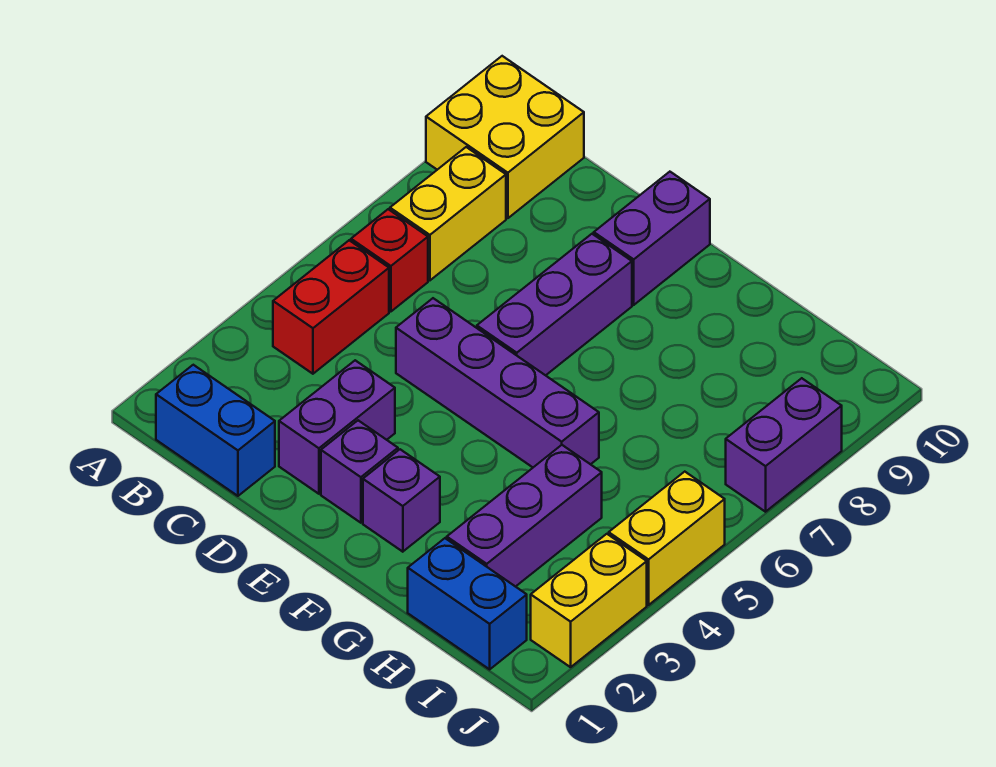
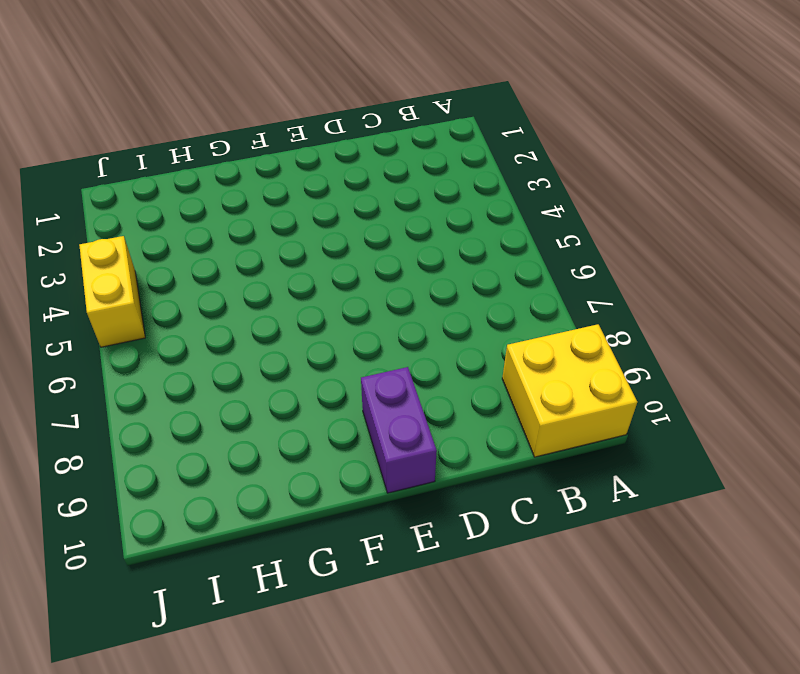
none -> blue 1x2 brick [156,365,275,496]
none -> red 1x2 brick [273,240,389,374]
none -> red 1x1 brick [351,209,428,312]

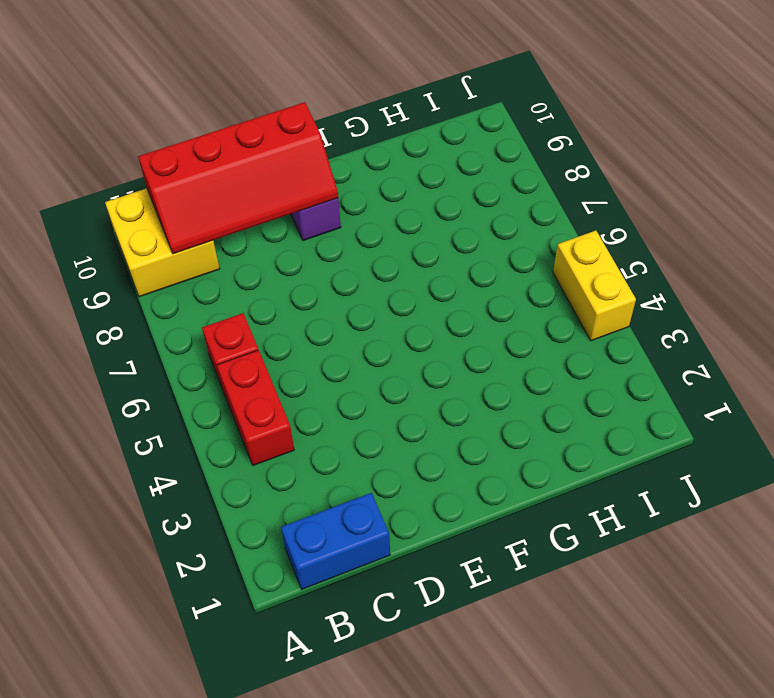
red 2x4 slope [138,102,338,254] -> none
none -> yellow 1x2 brick [390,147,506,280]
none -> purple 1x2 brick [279,360,395,494]
none -> purple 1x4 brick [396,298,599,467]

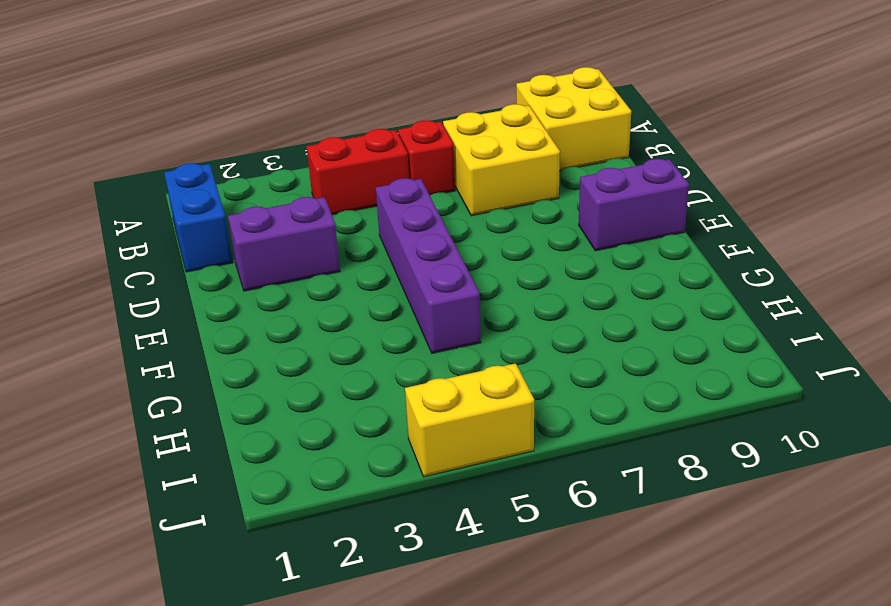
yellow 2x2 brick [443,104,560,216] -> yellow 1x2 brick [390,147,506,280]
none -> purple 1x1 brick [321,420,398,523]
none -> purple 1x3 brick [477,234,632,375]
none -> purple 1x1 brick [363,449,440,552]

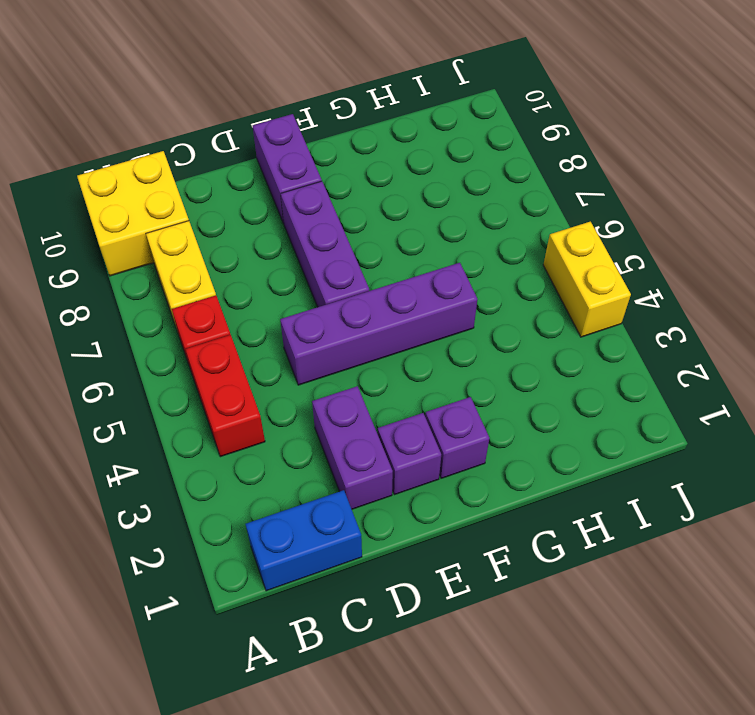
none -> blue 1x2 brick [408,538,527,669]
none -> purple 1x3 brick [447,445,602,587]
none -> yellow 1x2 brick [531,534,647,667]

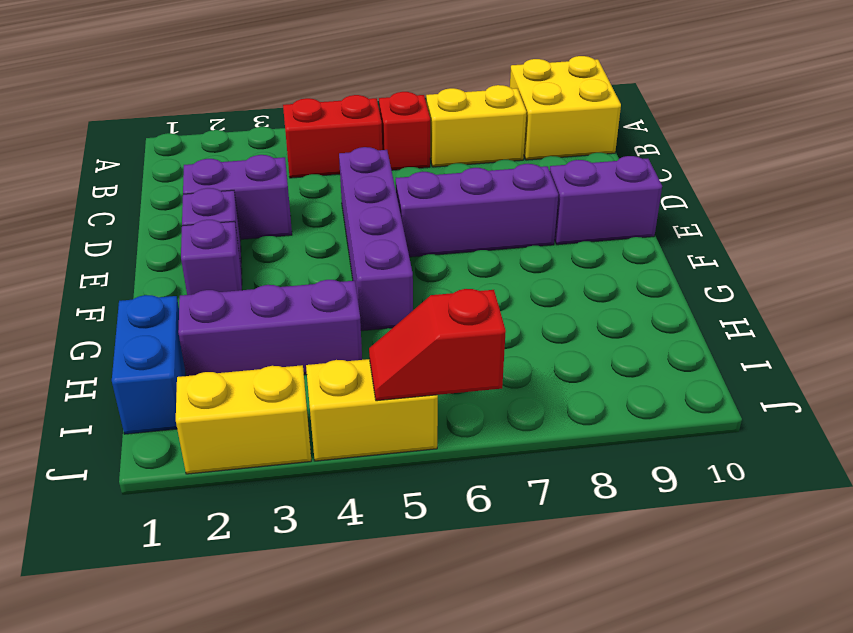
red 1x2 slope [369,289,506,401] -> none
none -> blue 1x2 brick [156,365,275,496]
none -> purple 1x2 brick [726,378,842,512]

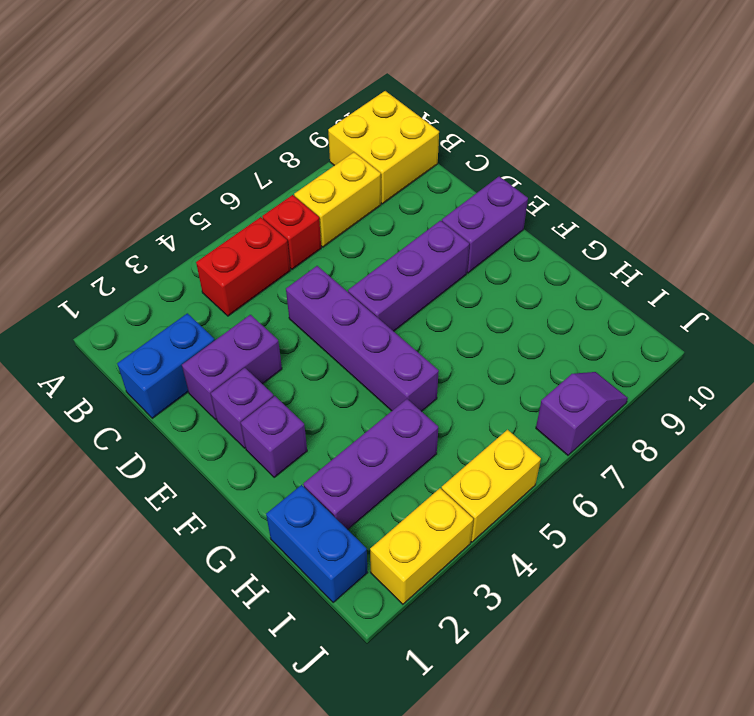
blue 1x2 brick [117,313,215,418] -> blue 1x2 brick turned to [156,365,275,496]
purple 1x2 slope [536,372,628,455] -> purple 1x2 brick [726,378,842,512]

